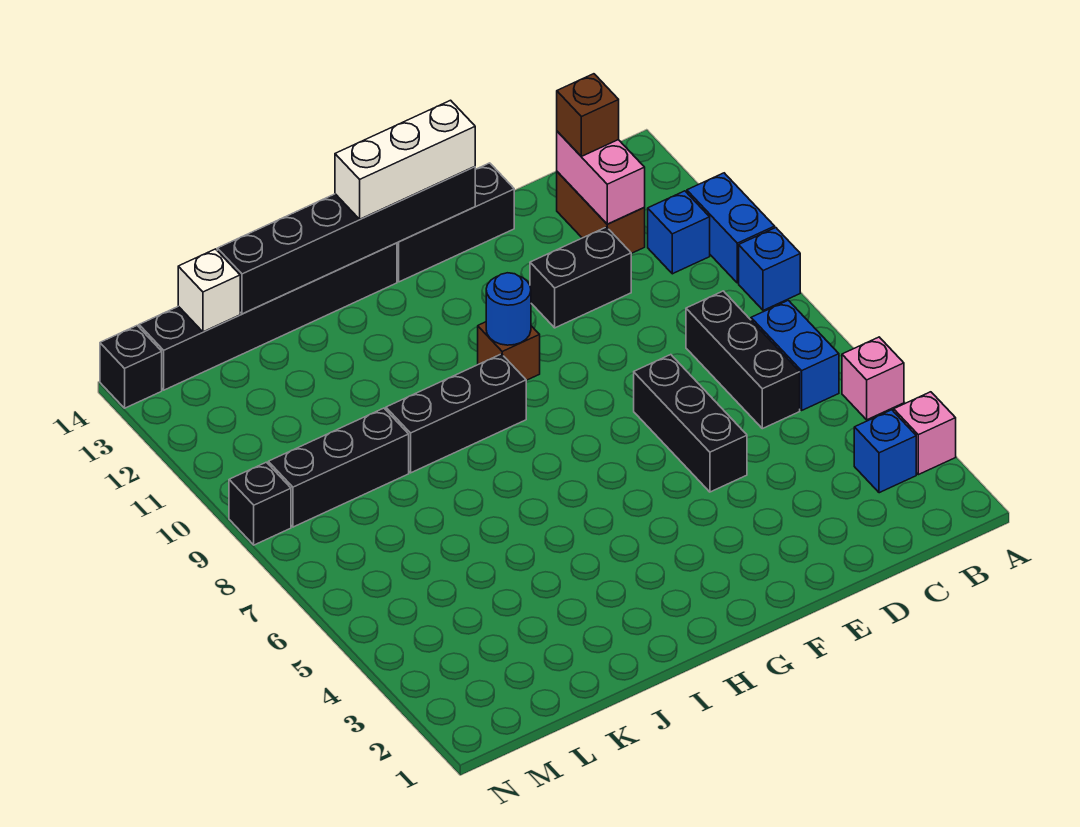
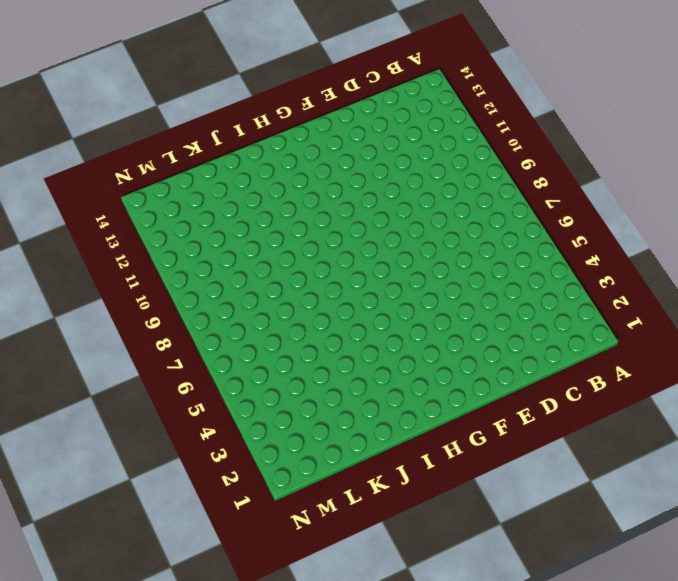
none -> pink 1x1 brick [894,392,956,475]
none -> pink 1x1 brick [842,337,904,420]
none -> blue 1x1 brick [739,228,800,310]

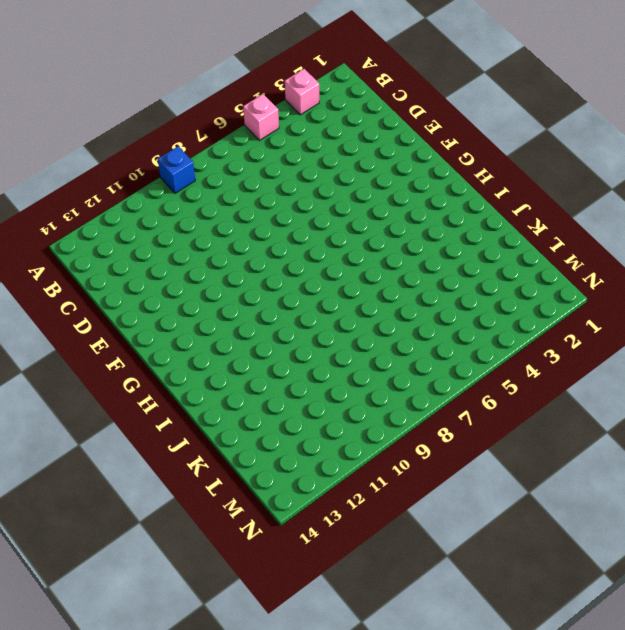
none -> blue 1x2 brick [687,173,775,283]
none -> blue 1x1 brick [854,410,916,493]
none -> blue 1x2 brick [751,300,839,410]

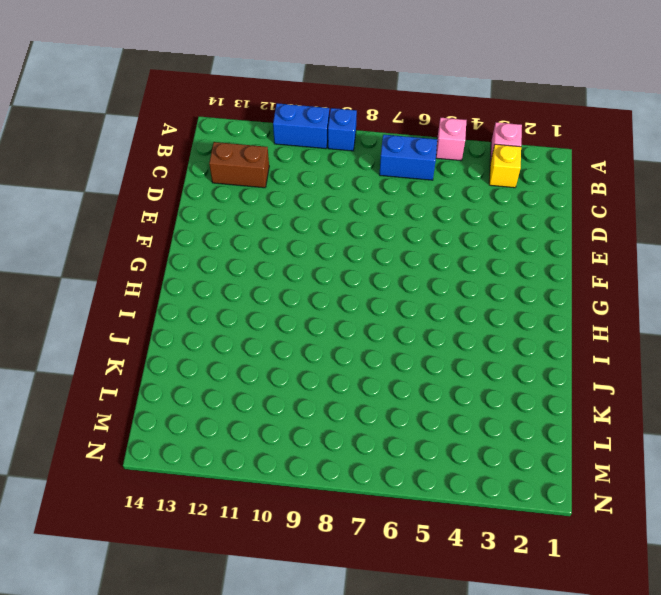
yellow 1x1 brick [489,144,521,188] -> blue 1x1 brick [854,410,916,493]
none -> blue 1x1 brick [648,191,710,274]
none -> black 1x3 brick [686,291,800,429]
none -> black 1x2 brick [530,227,631,328]

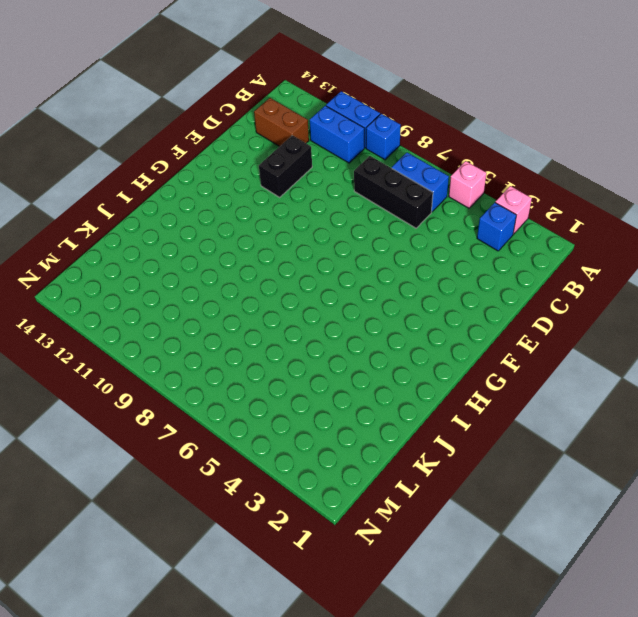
blue 1x2 brick [310,106,364,163] -> blue 1x1 brick [648,191,710,274]
none -> black 1x3 brick [634,355,747,492]
none -> black 1x3 brick [397,163,514,282]
none -> brown 1x1 brick [478,322,540,380]

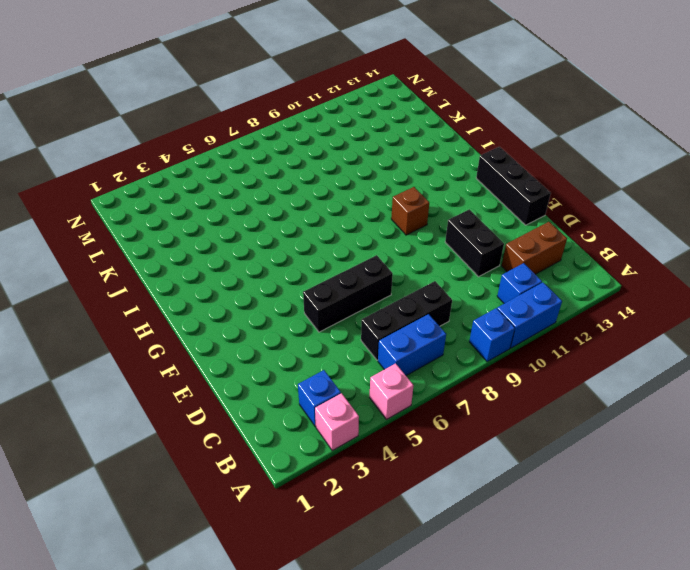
none -> black 1x3 brick [386,354,526,473]
none -> black 1x6 brick [139,243,397,390]
none -> black 1x3 brick [268,408,409,527]

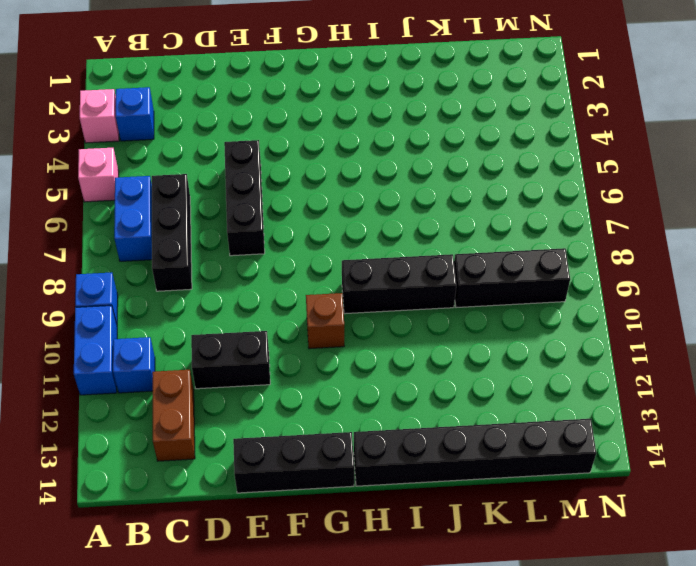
none -> black 1x1 brick [229,462,291,545]
none -> black 1x1 brick [100,326,162,408]
none -> pink 1x2 brick [557,131,645,224]

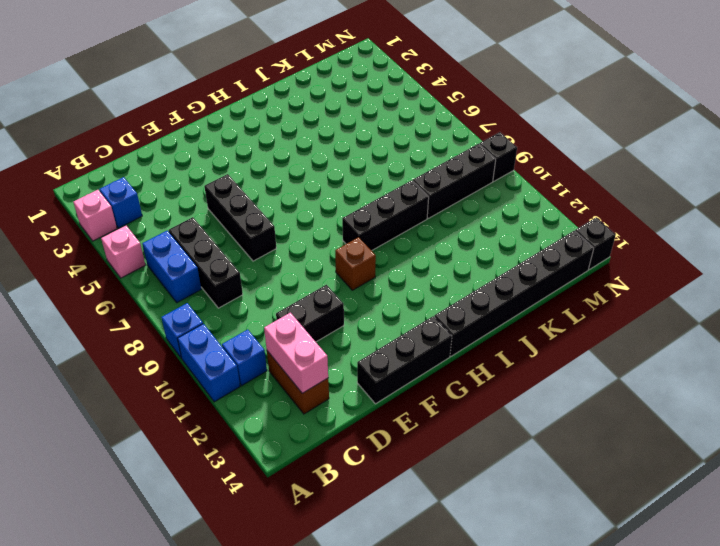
none -> black 1x6 brick [217,167,475,314]
none -> blue 1x1 round brick [486,273,531,345]
none -> white 1x1 brick [178,249,240,332]

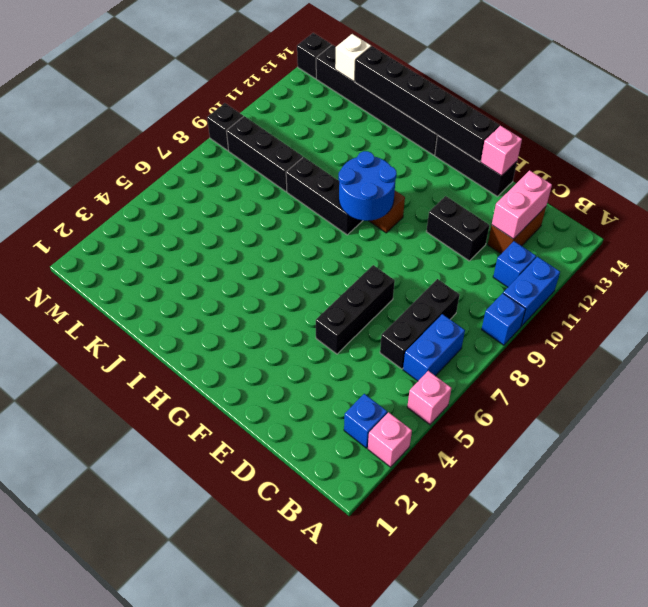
pink 1x1 brick [481,126,522,176] -> none
blue 2x2 round brick [339,151,397,221] -> blue 1x1 round brick [486,273,531,345]
none -> brown 1x1 brick [557,74,619,156]
none -> white 1x3 brick [335,100,475,219]

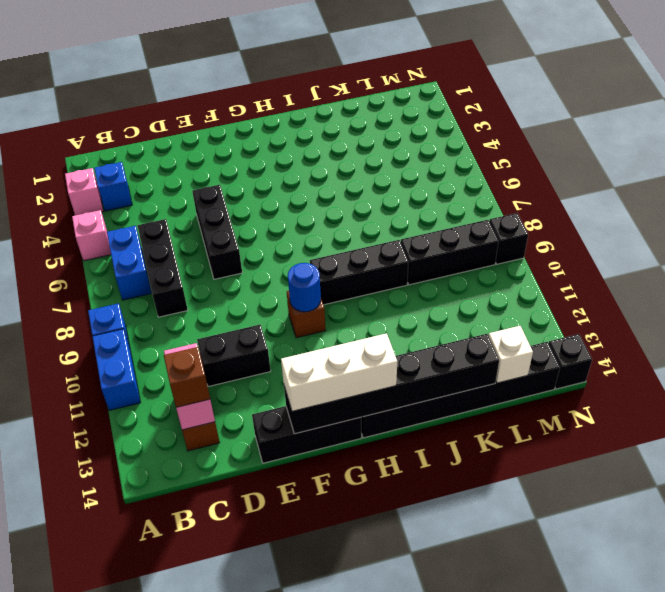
none -> blue 1x1 brick [648,191,710,274]

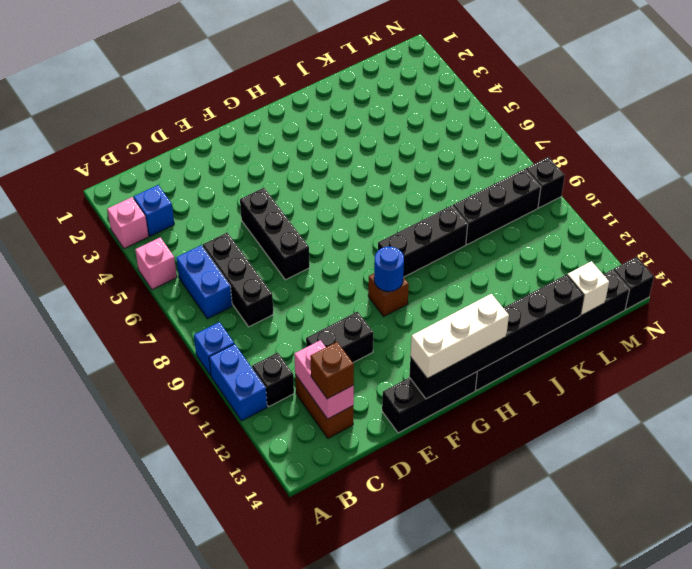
black 1x1 brick [252,353,294,407] -> blue 1x1 brick [648,191,710,274]

